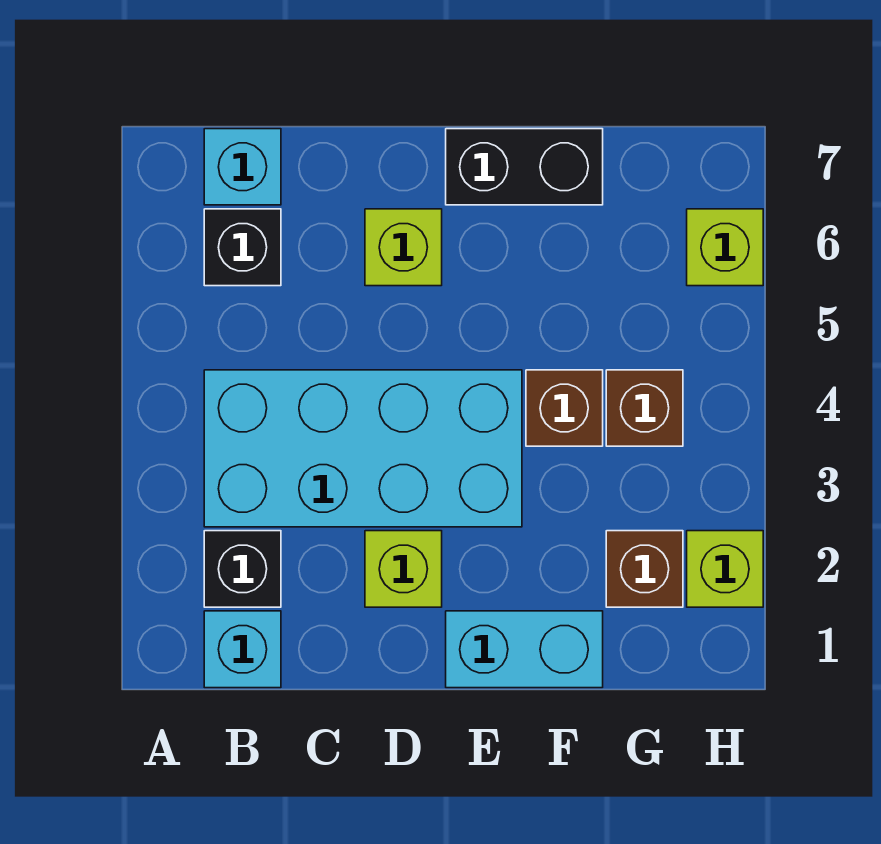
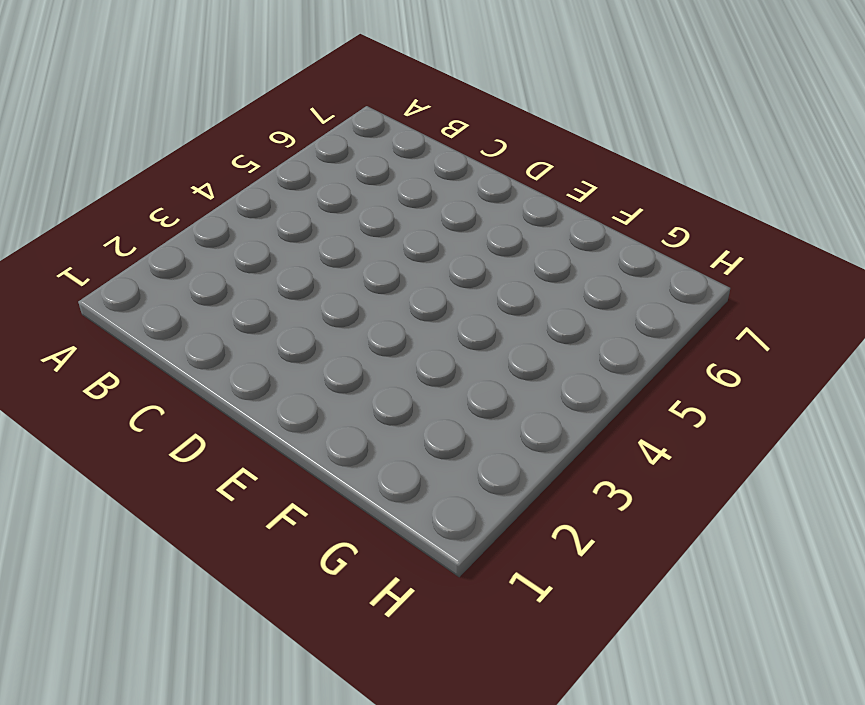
none -> cyan 1x1 brick [204,611,281,688]
none -> black 1x1 brick [204,531,281,607]
none -> cyan 2x4 brick [204,370,522,527]

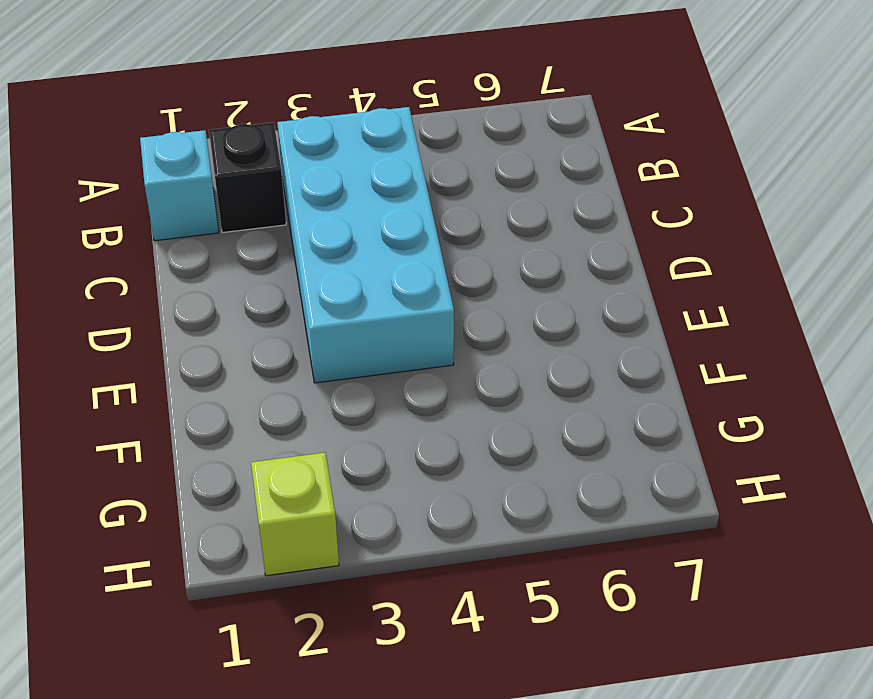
none -> black 1x1 brick [204,209,281,286]
none -> cyan 1x1 brick [204,129,281,205]
none -> lime 1x1 brick [365,531,442,607]

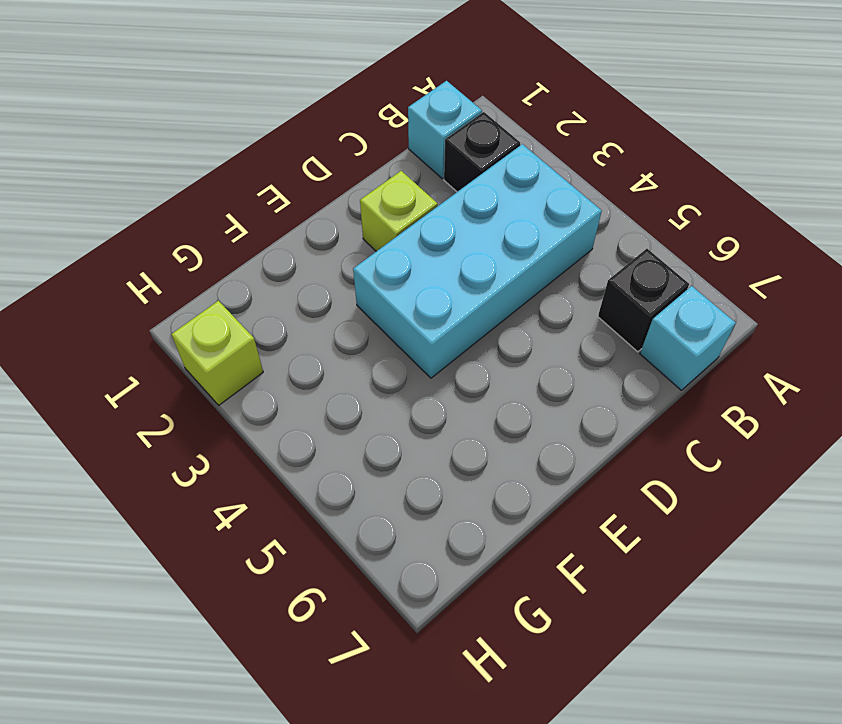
none -> lime 1x1 brick [365,209,442,286]
none -> cyan 1x2 brick [446,611,603,688]
none -> black 1x2 brick [446,129,603,205]

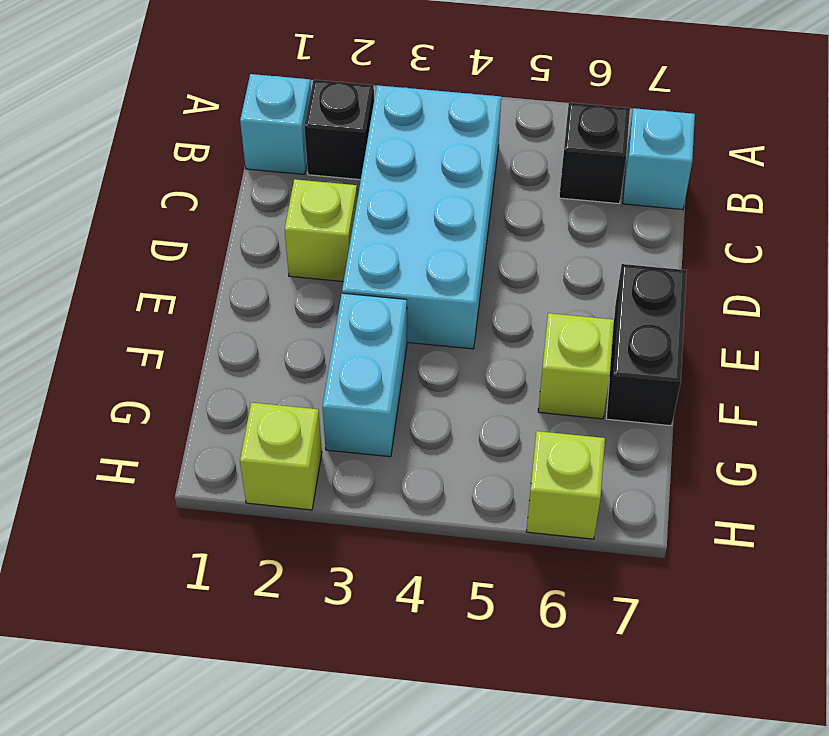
cyan 1x2 brick [322,293,407,457] -> cyan 1x2 brick moved to [446,611,603,688]
lime 1x1 brick [538,313,614,419] -> lime 1x1 brick moved to [365,209,442,286]
none -> brown 1x1 brick [526,370,603,446]
none -> brown 1x1 brick [606,531,683,607]
none -> brown 1x1 brick [606,370,683,446]

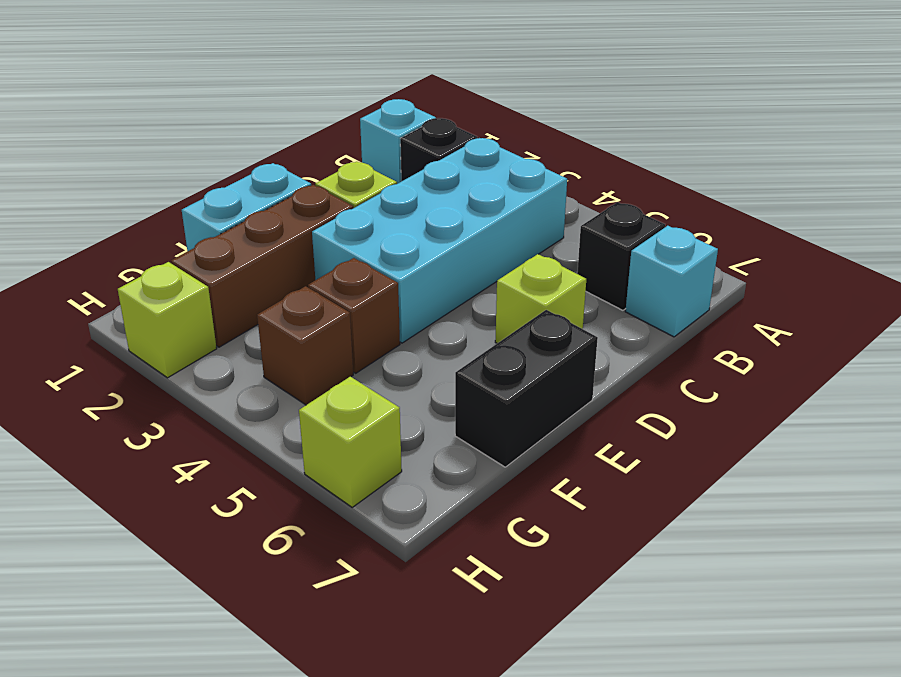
brown 1x3 brick [171,185,353,347] -> brown 1x1 brick [606,531,683,607]

